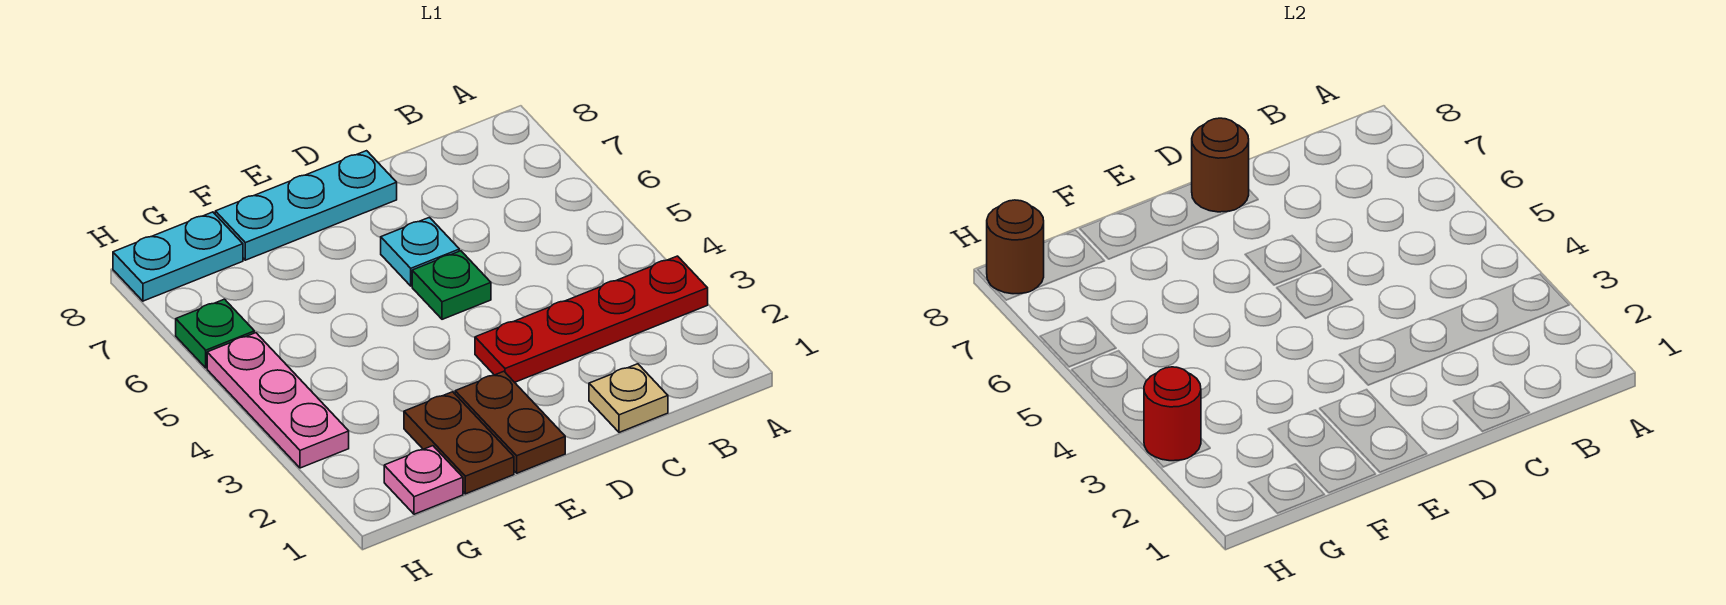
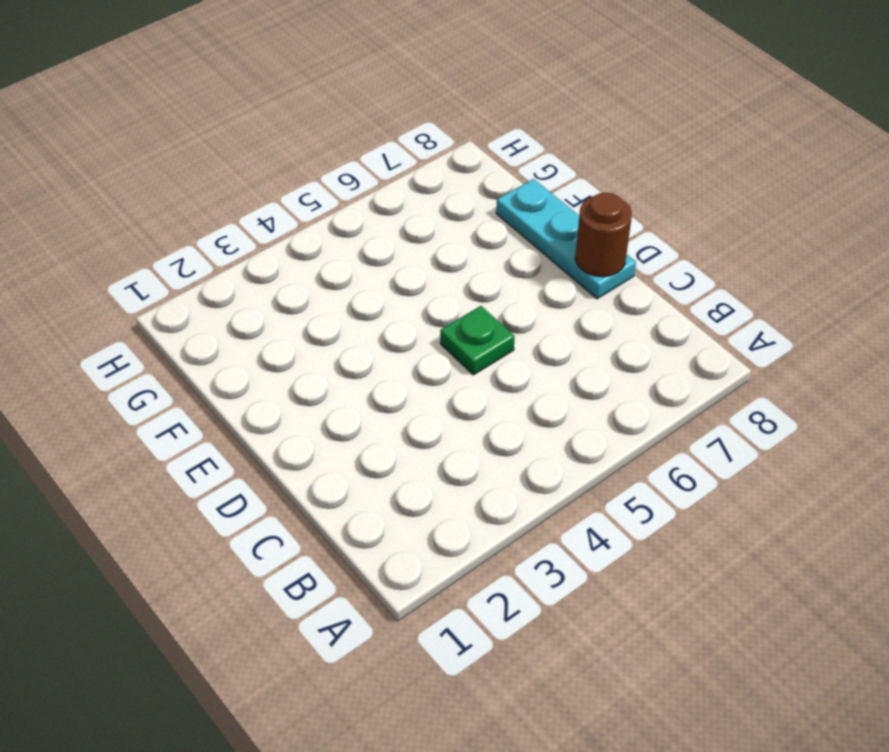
none -> red 1x4 plate [475,256,708,382]
none -> tan 1x1 plate [589,364,668,432]
none -> cyan 1x1 plate [381,217,459,286]

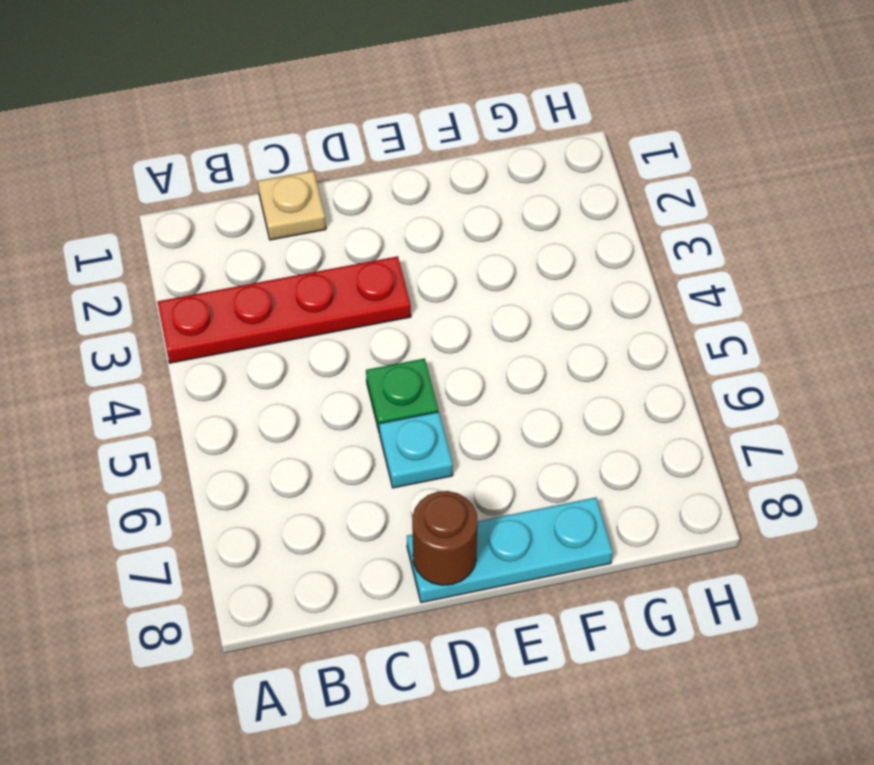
none -> brown 1x2 plate [455,371,565,473]
none -> brown 1x2 plate [404,392,514,494]
none -> pink 1x1 plate [384,446,463,514]

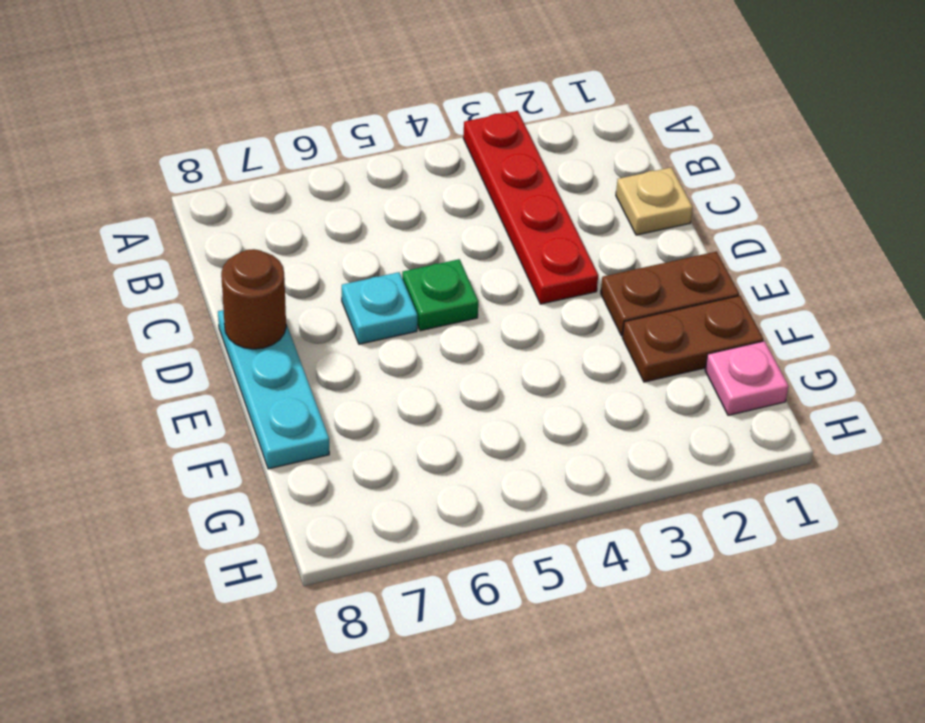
none -> cyan 1x2 plate [113,212,243,301]
none -> pink 1x3 plate [207,333,349,468]
none -> green 1x1 plate [176,299,254,368]

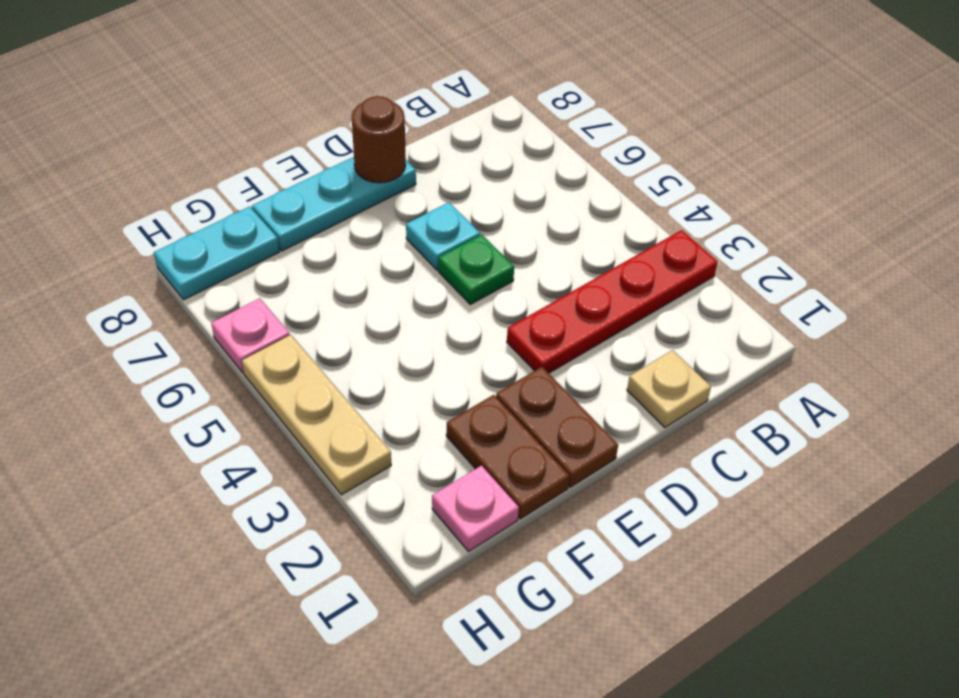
tan 1x3 plate [242,335,391,495] -> pink 1x3 plate [207,333,349,468]
pink 1x1 plate [211,298,290,373] -> green 1x1 plate [176,299,254,368]
none -> red 1x1 round brick [1144,367,1201,461]
none -> brown 1x1 round brick [987,200,1044,294]

